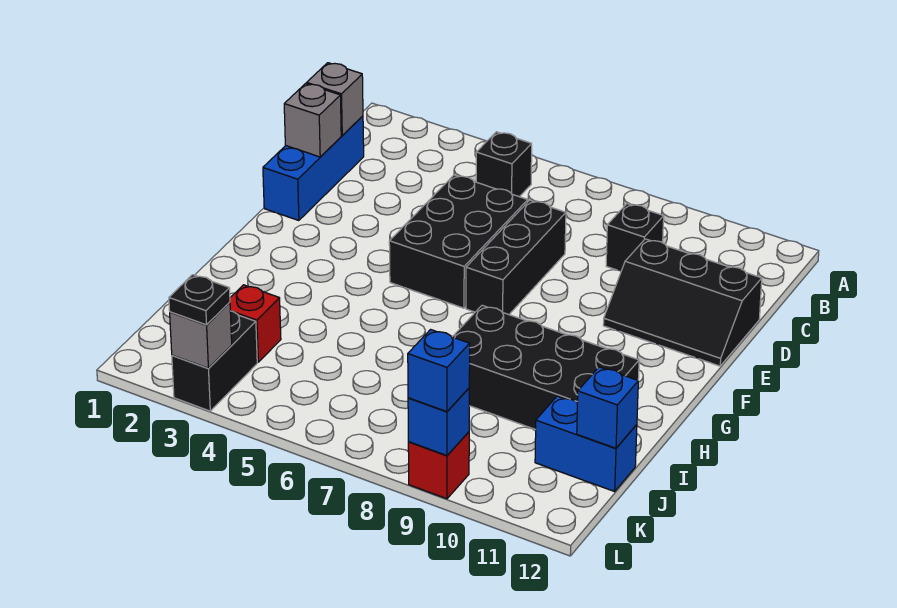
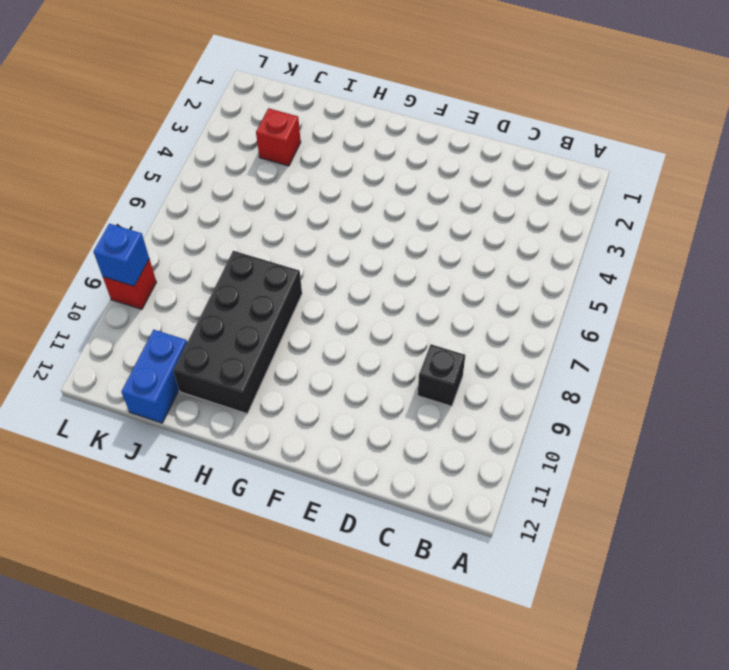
none -> black 1x1 brick [476,132,532,197]
none -> blue 1x3 brick [263,116,364,221]
none -> black 2x3 brick [389,175,528,308]

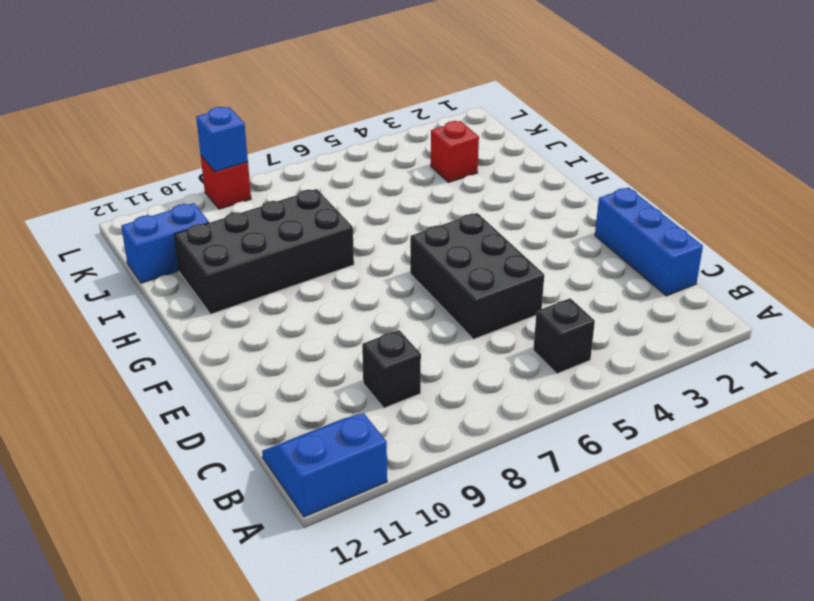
blue 2x2 slope [262,413,387,517] -> none
none -> black 1x3 brick [466,200,566,315]
none -> black 2x3 slope [603,239,762,366]
none -> black 1x2 brick [172,311,257,411]

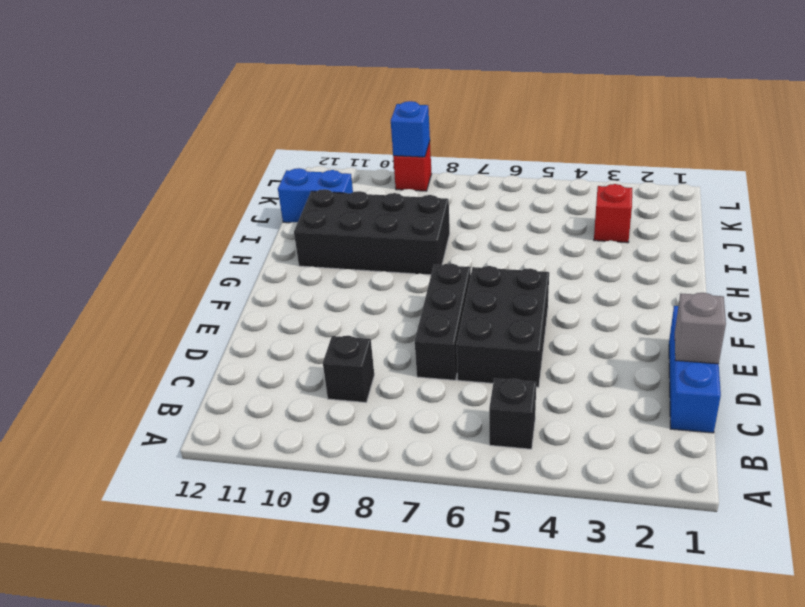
none -> black 2x3 slope [603,239,762,366]
none -> black 1x2 brick [172,311,257,411]
none -> grey 1x1 brick [307,63,363,135]

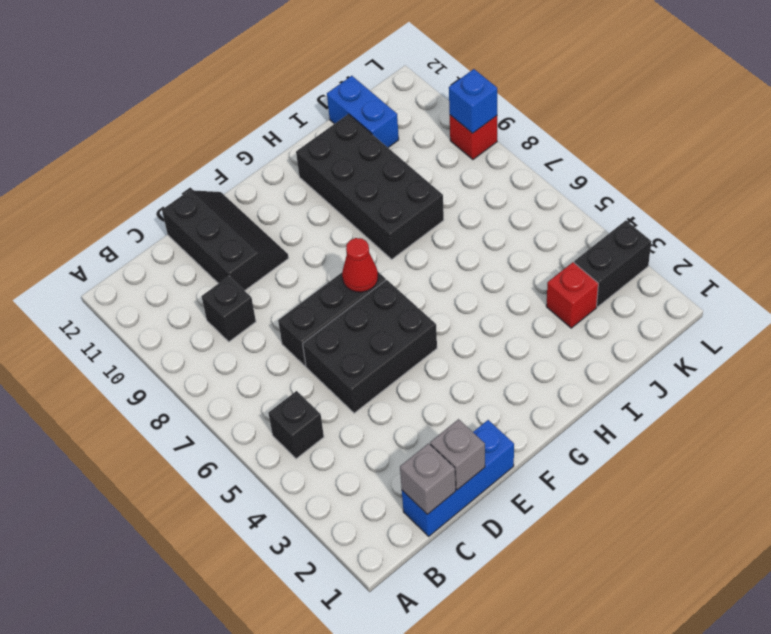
red 1x1 cone [342,238,378,292] -> none
none -> blue 1x1 brick [577,367,638,448]
none -> grey 1x1 brick [170,302,232,368]
none -> black 1x1 plate [169,275,230,325]

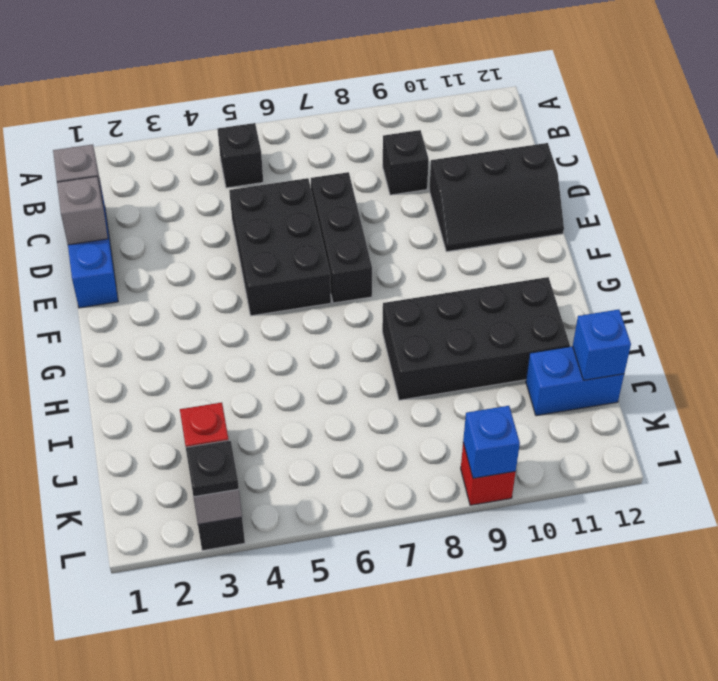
none -> blue 1x1 brick [408,330,470,412]

